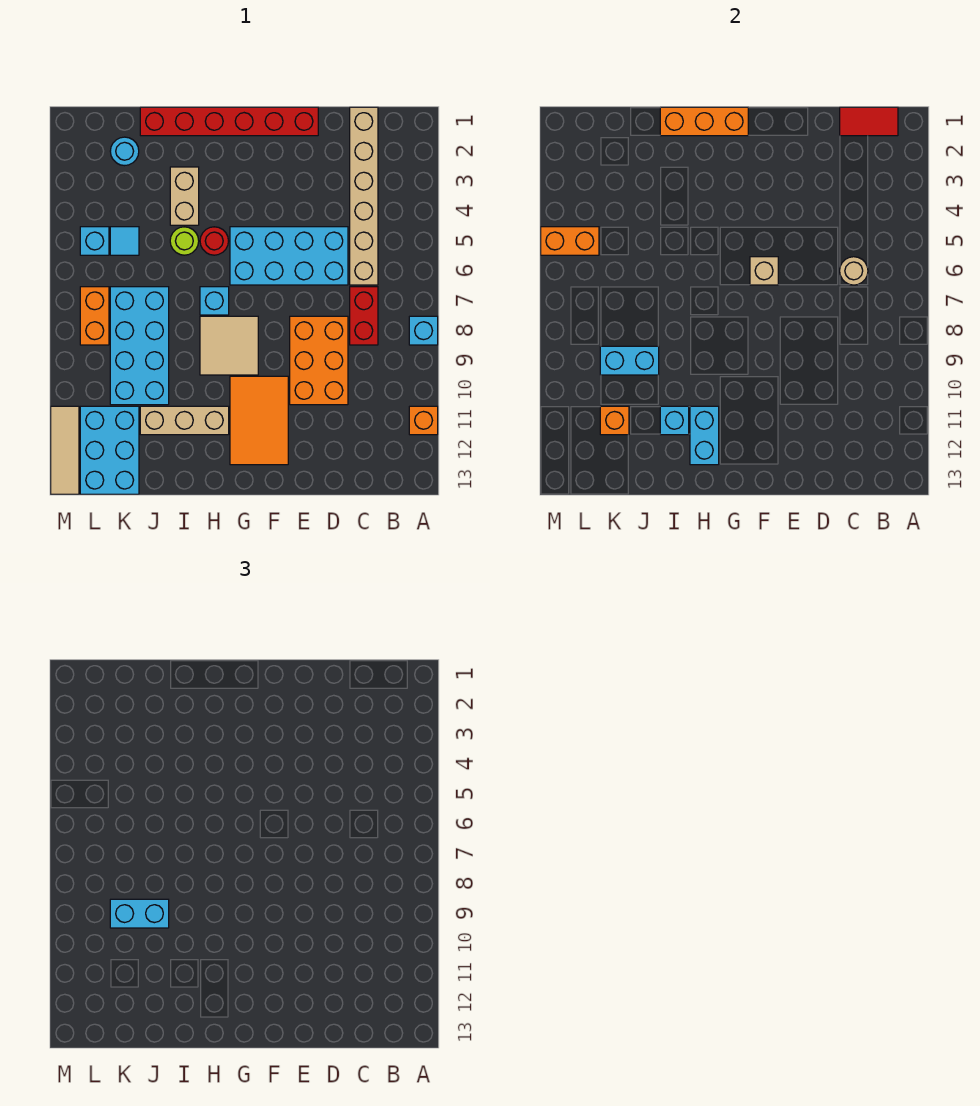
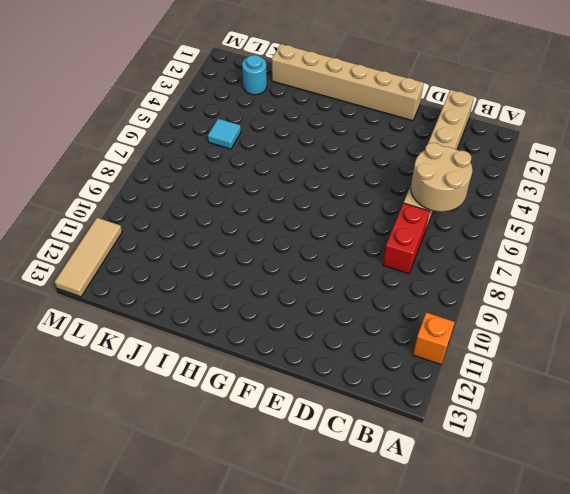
tan 2x2 round brick [411,143,472,212] -> tan 1x1 round brick [840,257,868,285]
tan 1x6 brick [272,44,424,121] -> red 1x6 brick [140,107,318,136]
none -> cyan 1x1 brick [409,316,438,345]
none -> cyan 2x4 brick [230,227,348,285]
none -> orange 2x3 brick [290,316,348,405]
none -> orange 2x3 tile [230,376,288,465]

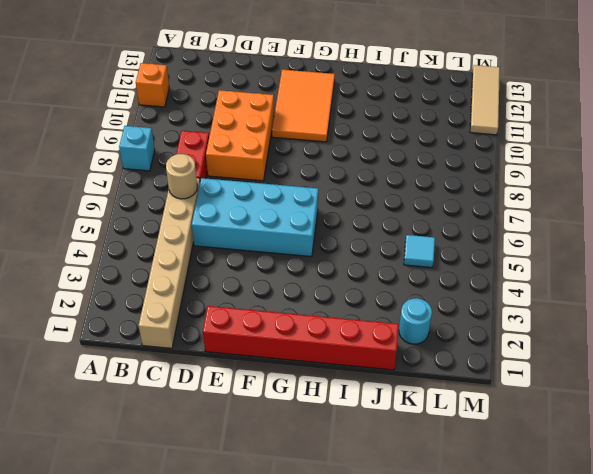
none -> tan 2x2 tile [200,316,258,375]
none -> red 1x1 round brick [200,227,228,255]
none -> cyan 1x1 brick [200,287,229,315]
none -> tan 1x3 brick [140,406,229,435]

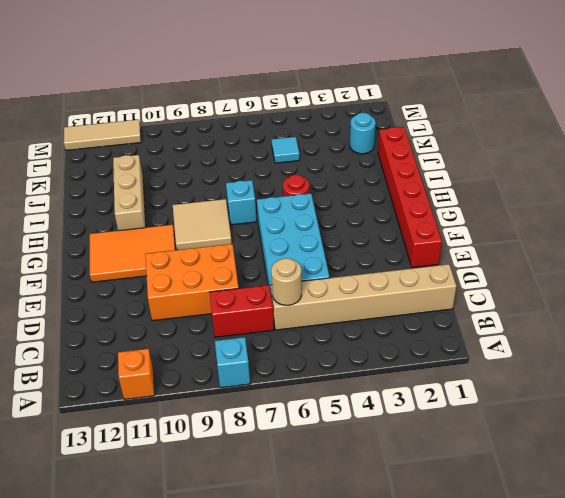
none -> tan 1x2 brick [170,167,199,225]
none -> lime 1x1 round brick [170,227,199,255]
none -> cyan 2x4 brick [110,287,169,405]
none -> cyan 2x3 brick [80,406,139,494]

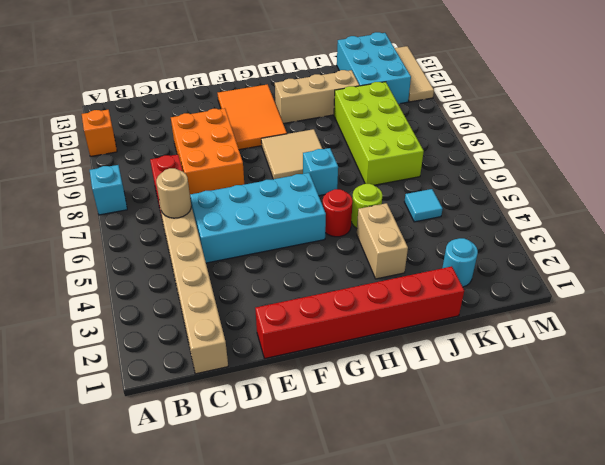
lime 2x4 brick [334,82,424,185] -> cyan 2x4 brick [110,287,169,405]
none -> cyan 1x1 brick [80,227,109,255]
none -> orange 1x2 brick [80,287,109,345]
none -> red 1x2 tile [840,107,898,136]
none -> tan 1x1 brick [750,257,778,285]

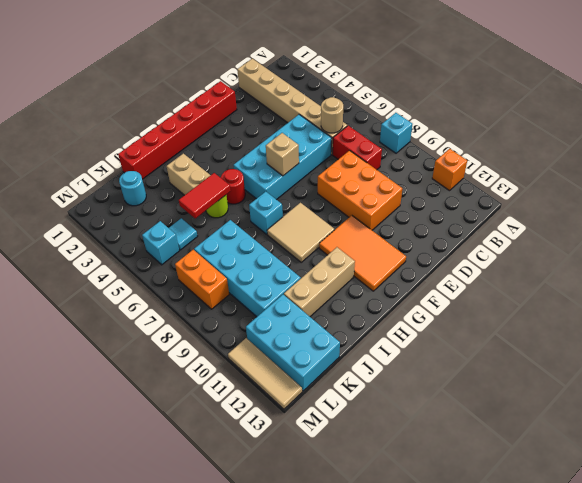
red 1x2 tile [179,173,231,218] -> red 1x2 tile moved to [840,107,898,136]
none -> orange 1x3 brick [660,107,748,136]
none -> cyan 1x2 brick [690,406,719,465]
none -> cyan 1x1 brick [660,406,689,435]
none -> cyan 1x2 brick [600,346,659,375]

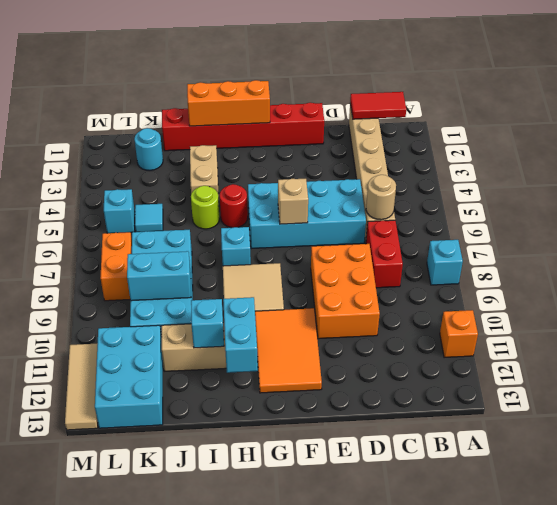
none -> orange 1x1 brick [600,406,629,435]
none -> orange 1x2 brick [541,227,599,255]
none -> cyan 1x2 brick [110,899,169,928]

